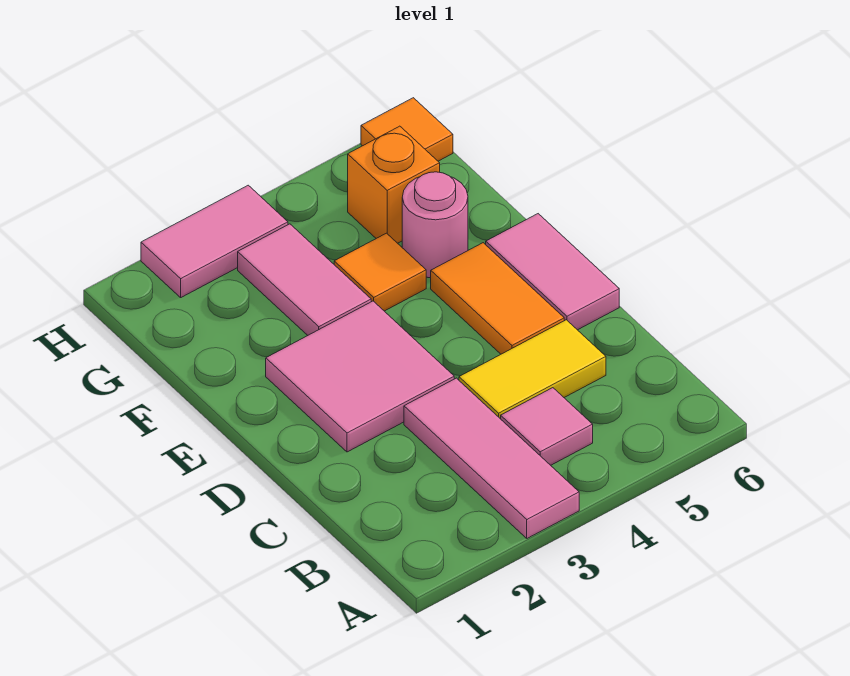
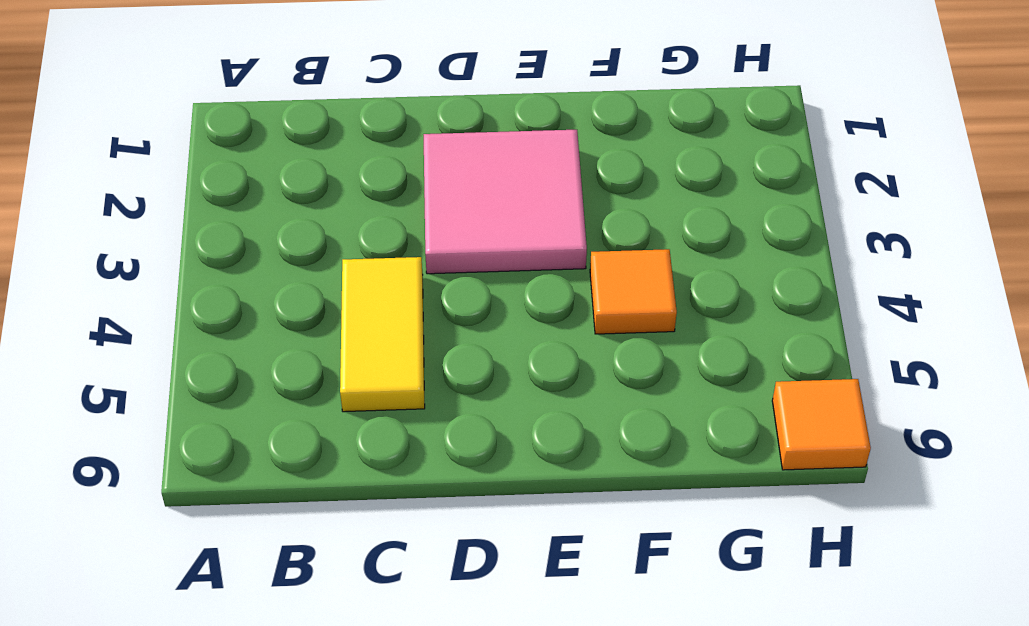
none -> pink 1x3 tile [404,378,579,538]
none -> pink 1x1 tile [501,388,593,465]
none -> orange 1x2 tile [431,243,564,354]

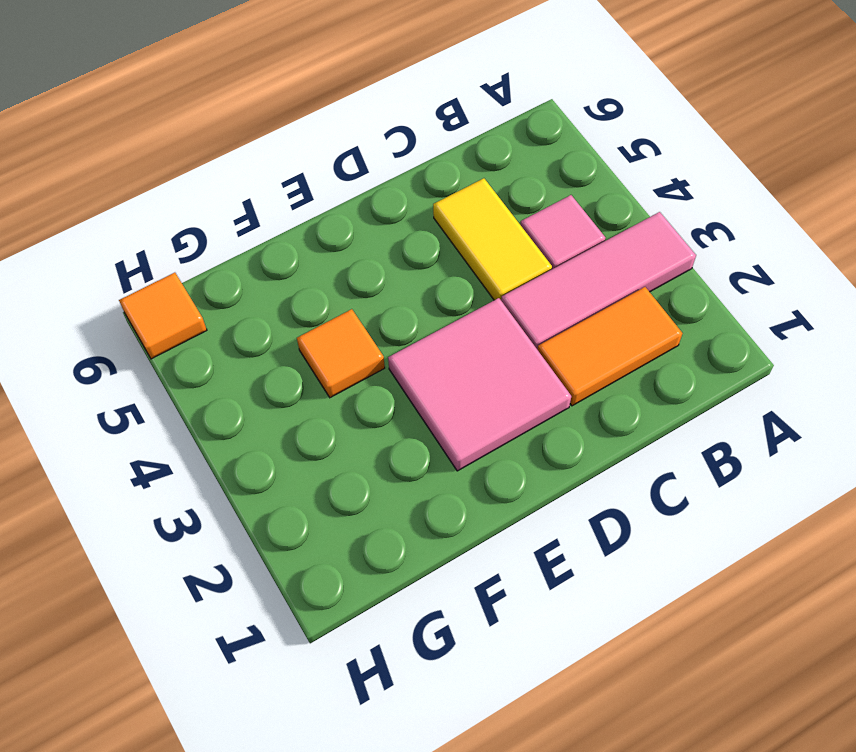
orange 1x2 tile [538,287,682,406] -> orange 1x2 tile moved to [431,243,564,354]
none -> pink 1x2 tile [486,214,619,330]
none -> pink 1x2 tile [238,224,371,335]
none -> pink 1x1 round brick [402,172,468,278]

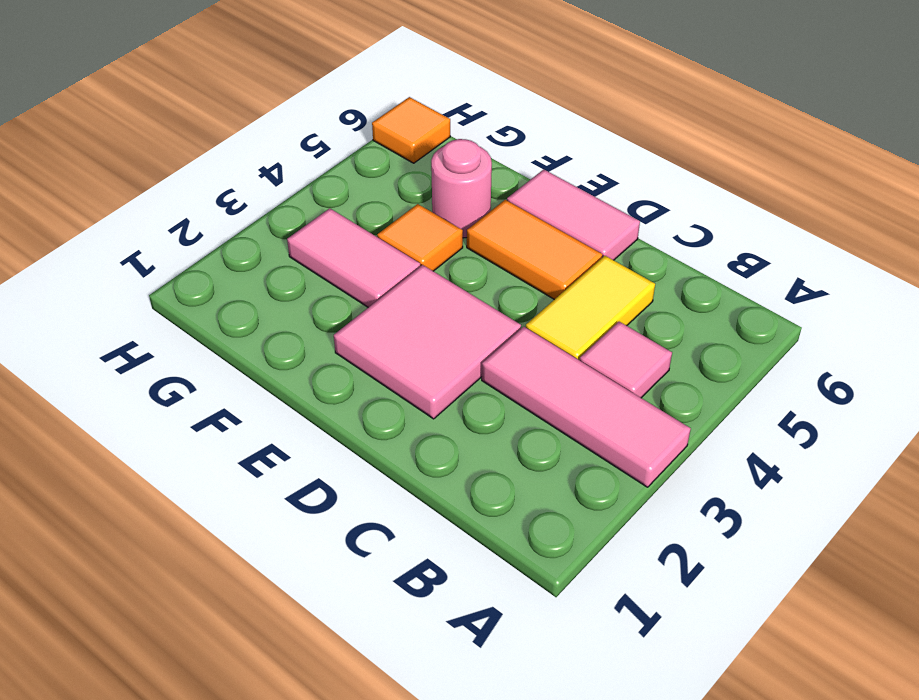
none -> orange 1x1 brick [348,126,440,243]
none -> pink 1x2 tile [141,185,288,297]

